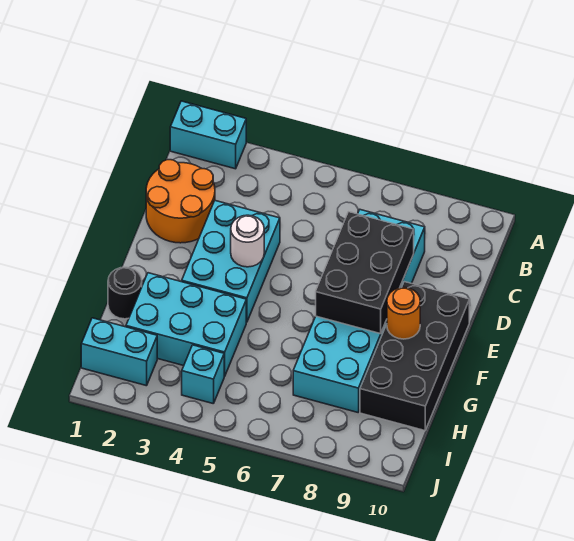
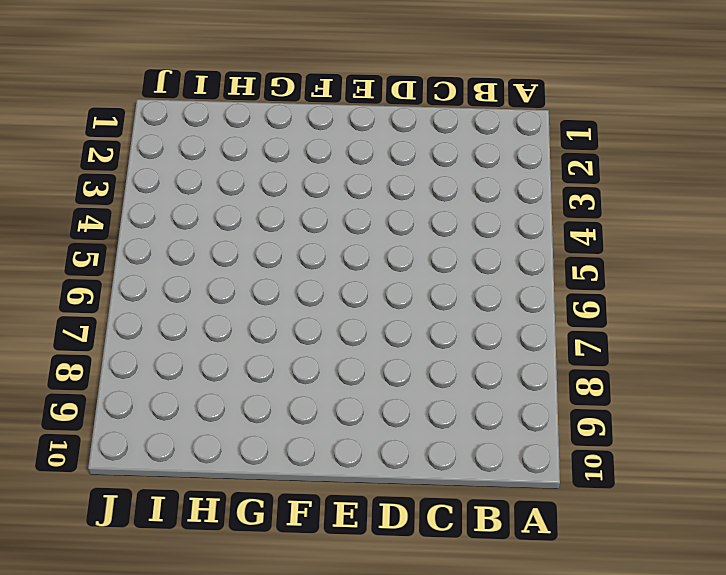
none -> cyan 1x2 brick [170,101,246,169]
none -> orange 2x2 round brick [146,160,215,243]
none -> cyan 2x6 brick [293,210,425,412]

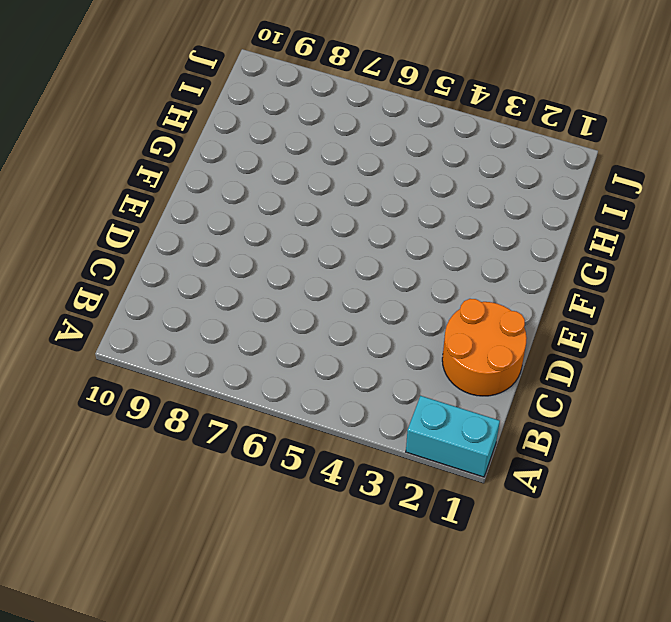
none -> cyan 2x6 brick [293,210,425,412]
none -> cyan 2x3 brick [182,201,280,322]
none -> black 2x4 brick [360,282,469,431]

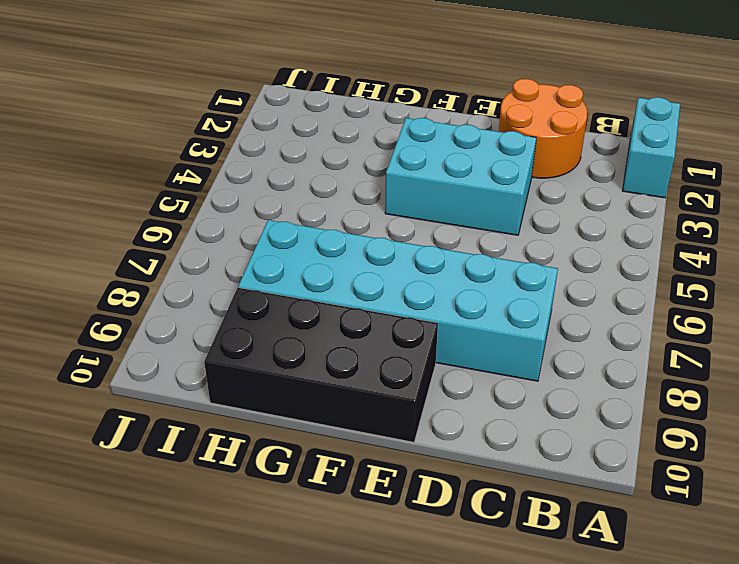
none -> black 1x1 round brick [108,267,142,319]
none -> cyan 2x3 brick [126,273,246,376]
none -> cyan 1x2 brick [81,318,157,386]

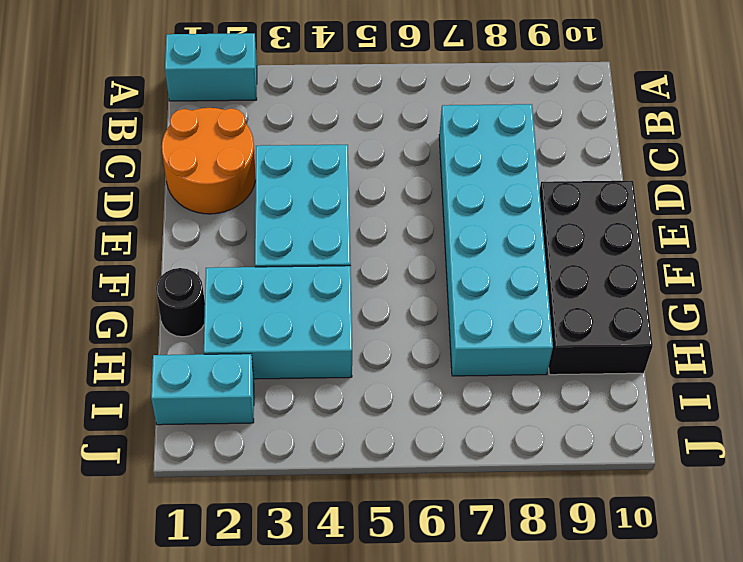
none -> cyan 1x1 brick [182,345,225,404]
none -> black 2x3 brick [316,212,414,334]
none -> white 1x1 round brick [231,215,264,267]

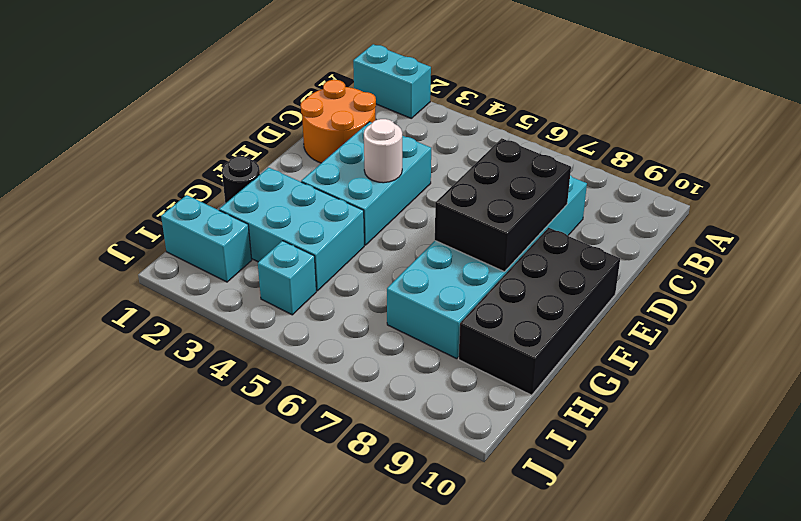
none -> orange 1x1 round brick [387,287,420,339]

